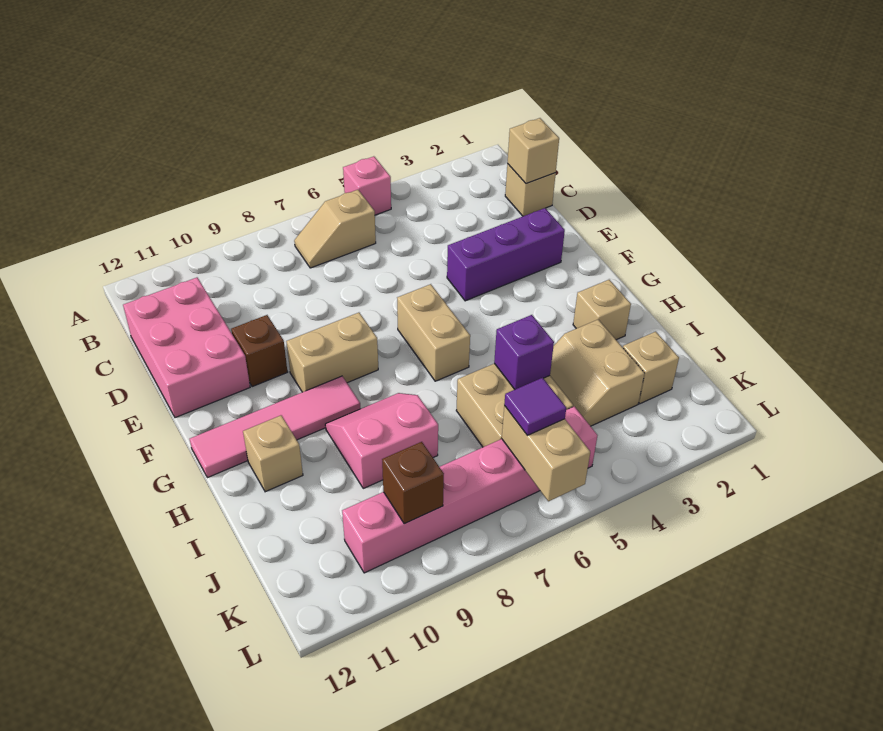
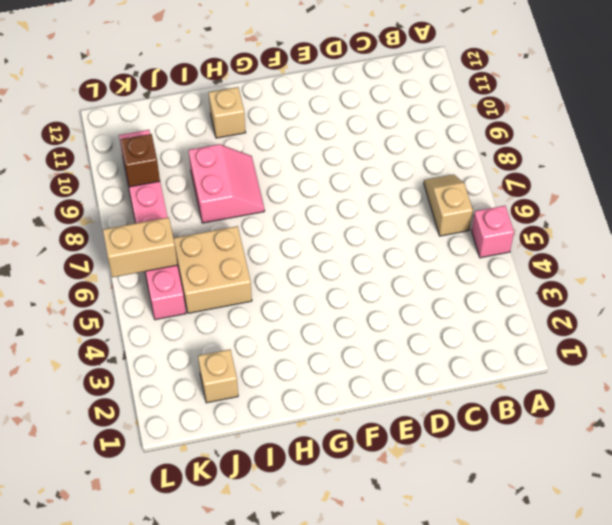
none -> tan 1x1 brick [505,164,556,216]
none -> pink 2x3 brick [123,278,250,418]
none -> purple 1x3 brick [447,208,565,301]

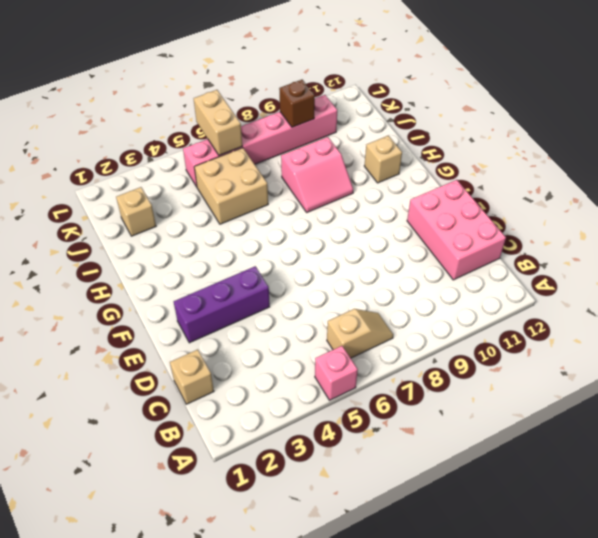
none -> brown 1x1 brick [231,315,287,387]
none -> tan 1x2 brick [397,284,470,381]
none -> tan 1x2 brick [286,313,378,392]

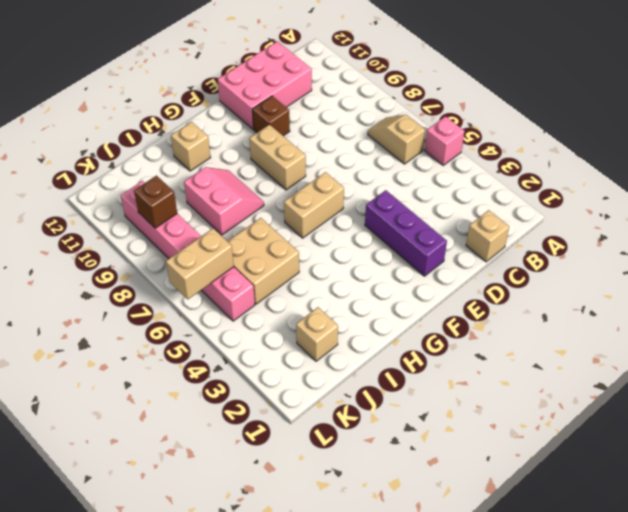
none -> pink 1x4 tile [190,376,360,478]
none -> tan 1x1 brick [573,280,631,340]
none -> tan 2x2 slope [550,320,645,426]

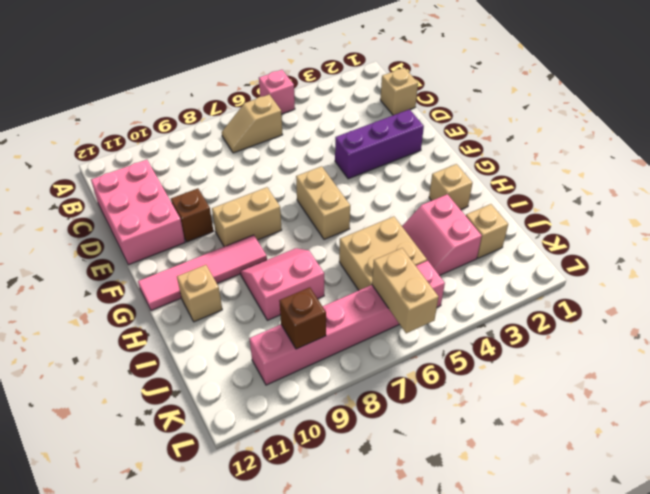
pink 2x2 slope [402,194,482,276] -> tan 2x2 slope [550,320,645,426]
none -> tan 1x1 brick [507,118,559,184]
none -> purple 1x1 brick [494,315,554,389]
none -> purple 1x1 tile [504,378,566,435]

